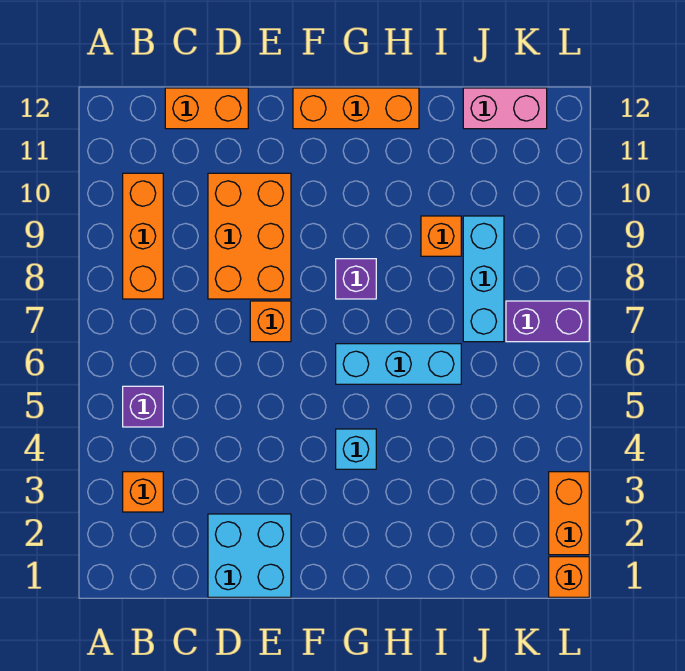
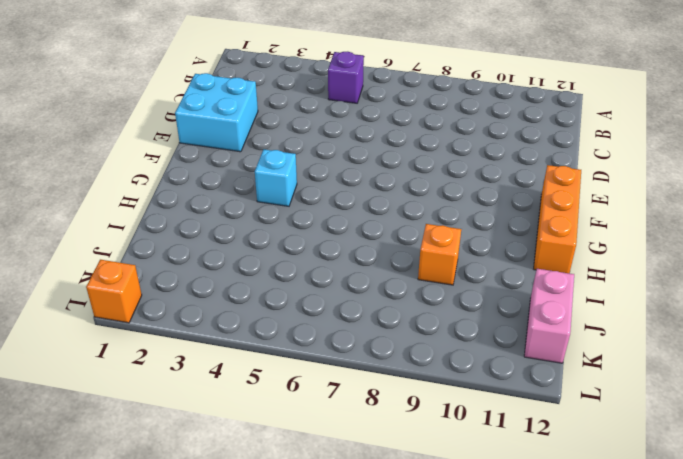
none -> orange 1x1 brick [123,472,163,512]
none -> orange 1x3 brick [123,173,163,299]
none -> orange 1x2 brick [165,88,248,129]

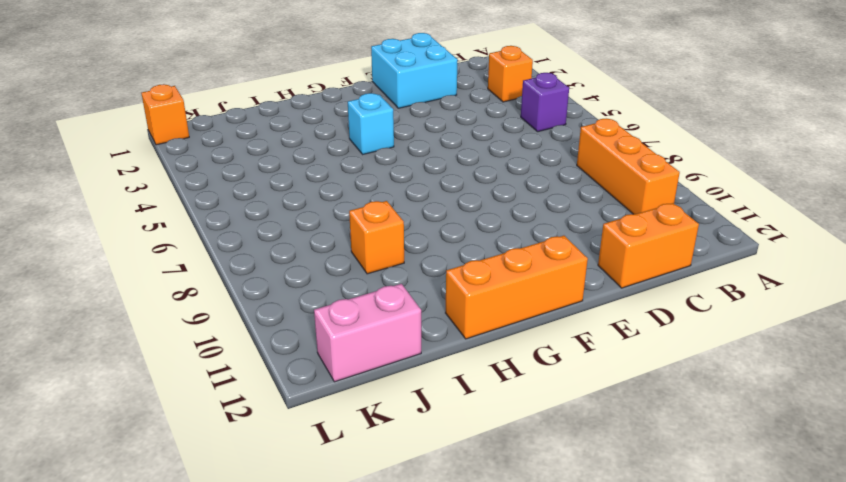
none -> orange 2x3 brick [208,173,291,299]
none -> orange 1x1 brick [250,301,291,342]
none -> cyan 1x3 brick [336,344,461,384]

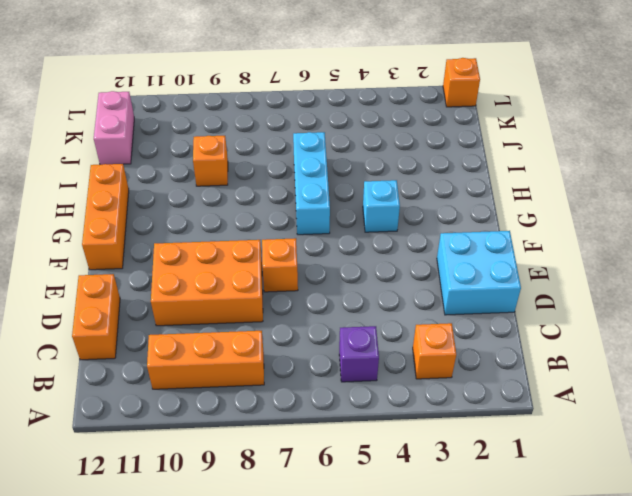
none -> purple 1x1 brick [336,259,376,299]
none -> cyan 1x3 brick [463,216,504,342]
none -> purple 1x2 brick [506,301,589,342]

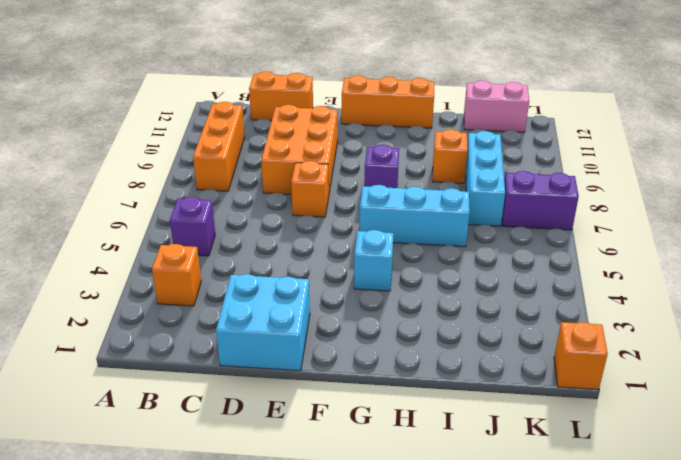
none -> orange 1x2 brick [549,472,589,555]

